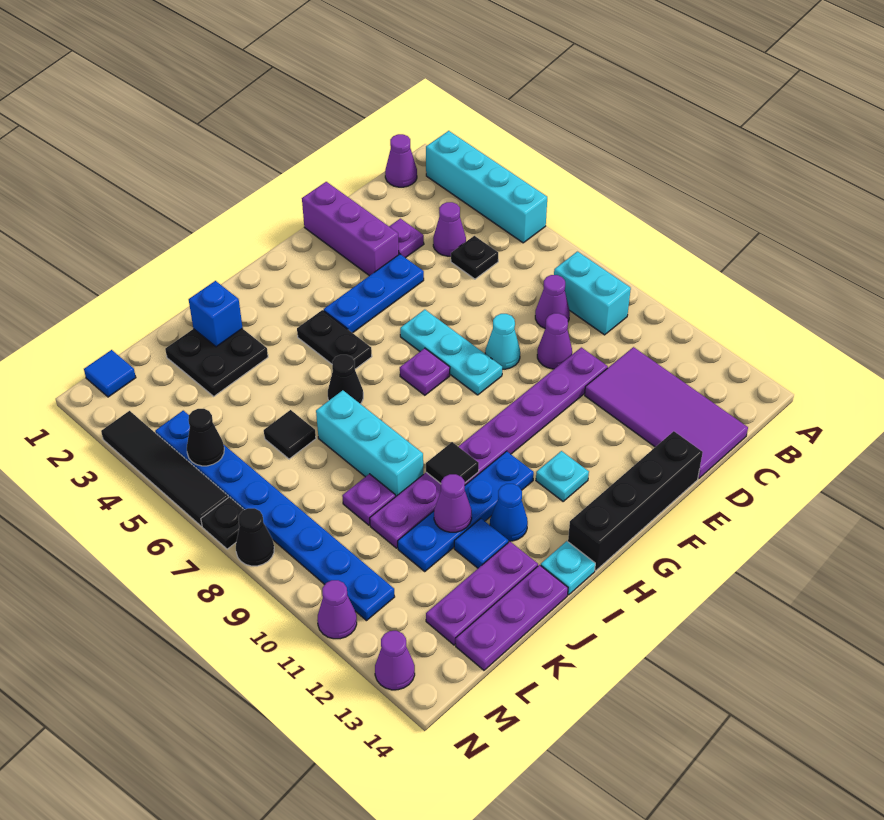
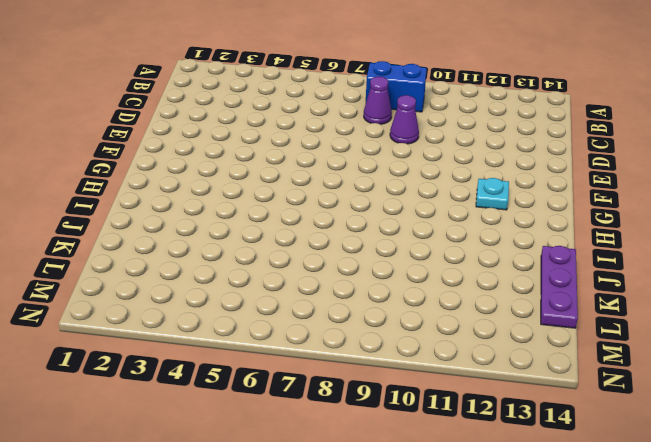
blue 1x2 brick [366,61,427,112] -> cyan 1x2 brick [554,252,631,335]
none -> cyan 1x4 brick [426,131,547,243]
none -> purple 1x1 cone [385,134,417,187]
none -> purple 1x1 cone [433,202,466,256]
none -> black 1x1 plate [451,236,498,279]

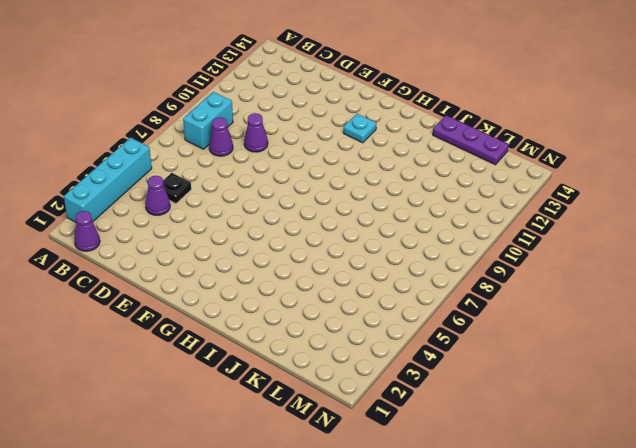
none -> purple 2x4 tile [585,347,748,479]
none -> purple 1x1 plate [389,219,424,258]
none -> purple 1x8 plate [370,347,608,548]
none -> purple 1x3 brick [302,182,399,276]

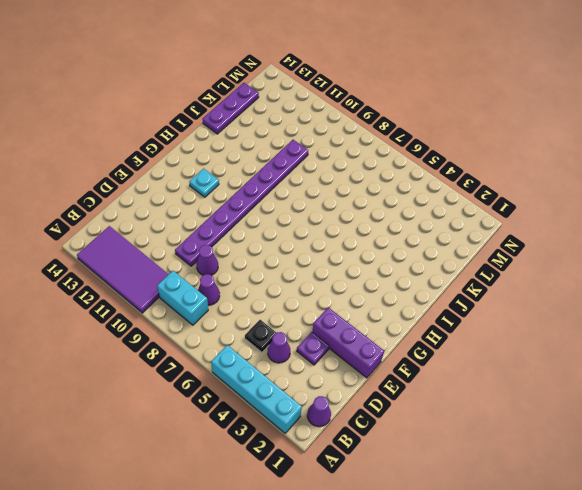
purple 2x4 tile [77,226,169,313] -> purple 2x4 tile moved to [585,347,748,479]
none -> blue 1x3 plate [324,254,424,333]
none -> cyan 1x1 cone [485,314,520,369]
none -> black 1x4 brick [568,431,703,571]
none -> cyan 1x3 plate [400,310,502,395]

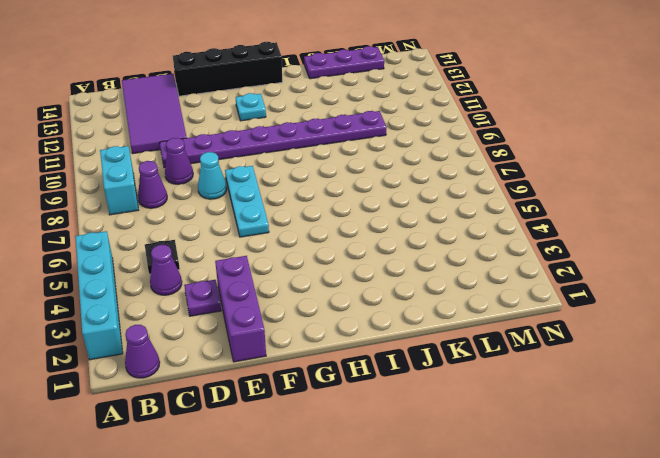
none -> blue 1x3 plate [324,254,424,333]
none -> purple 1x1 plate [400,348,450,395]
none -> black 1x2 plate [297,310,372,369]
none -> blue 1x4 plate [398,451,534,571]

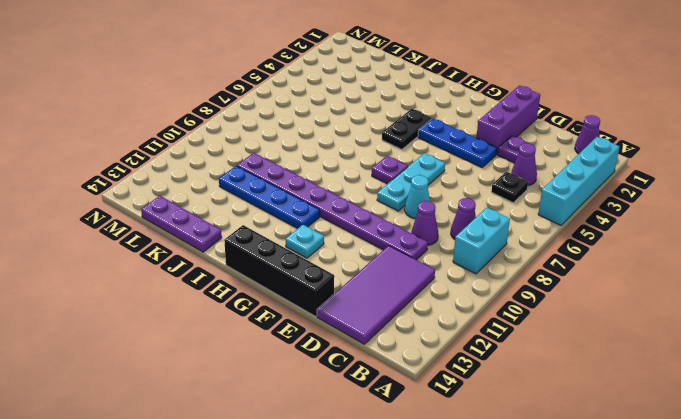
none -> black 1x1 cone [328,355,363,404]
none -> blue 1x1 cone [490,484,528,541]
none -> cyan 1x1 plate [541,541,595,595]
none -> black 2x2 plate [165,328,268,396]

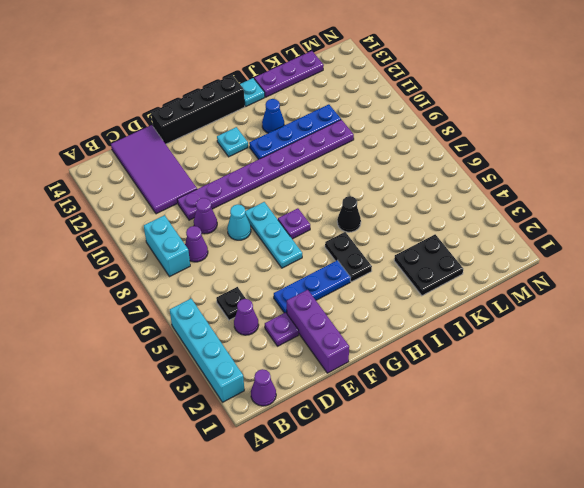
none -> cyan 1x3 brick [316,390,423,496]
none -> blue 1x1 tile [454,519,509,568]
none -> purple 1x3 plate [426,542,538,645]
none -> black 1x1 tile [264,410,316,459]

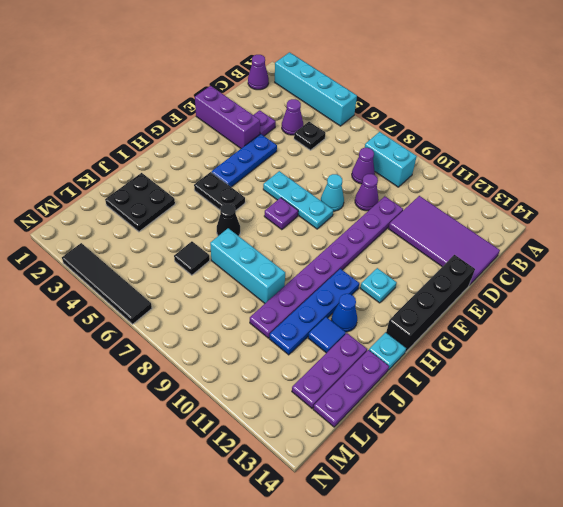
none -> purple 1x1 plate [342,474,396,525]
none -> blue 1x1 tile [84,350,136,397]
none -> blue 1x8 plate [155,411,395,621]
none -> black 1x1 plate [201,497,244,549]

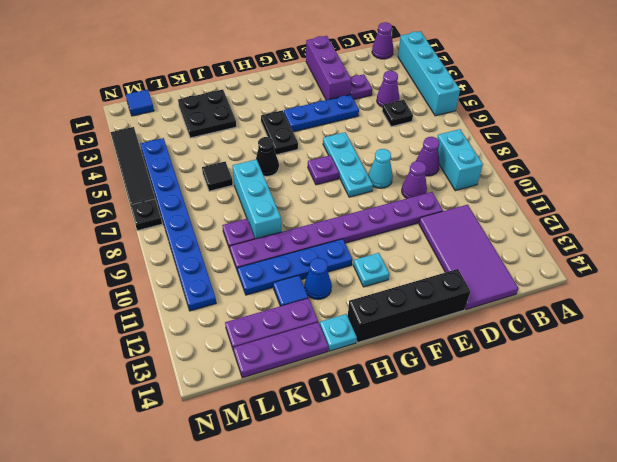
none -> black 1x1 cone [236,508,274,566]
none -> purple 1x1 cone [317,580,357,639]
none -> purple 1x1 cone [375,631,415,690]
none -> black 1x1 tile [426,442,479,484]

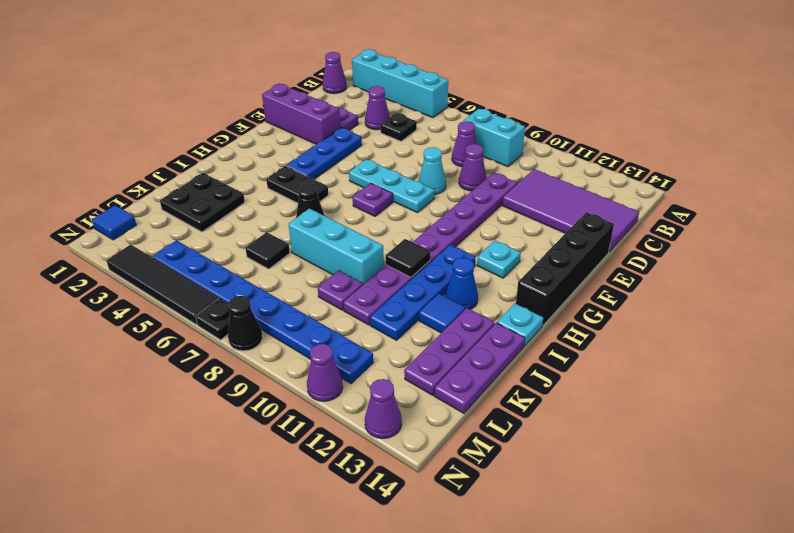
none -> blue 1x1 brick [189,281,242,347]
none -> purple 1x1 cone [434,474,472,532]
none -> black 1x1 cone [187,409,224,466]

